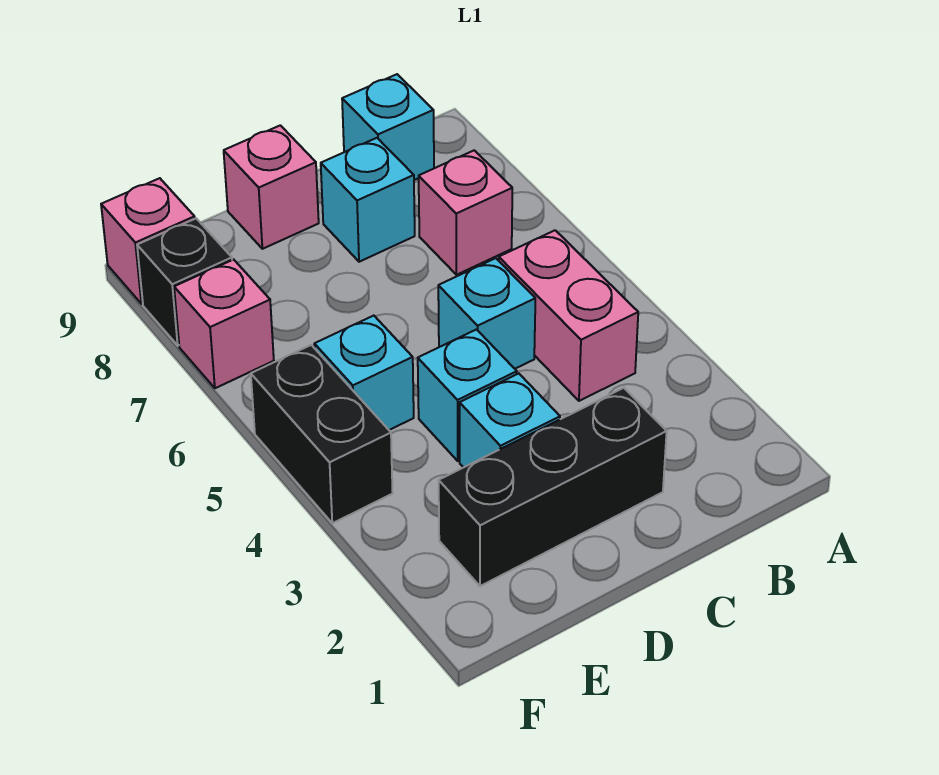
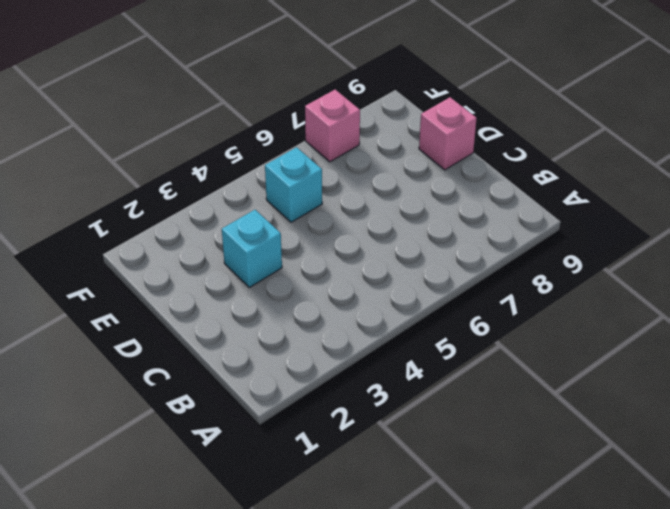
none -> pink 1x2 brick [499,230,638,401]
none -> pink 1x1 brick [419,150,512,275]
none -> cyan 1x1 brick [342,74,434,180]

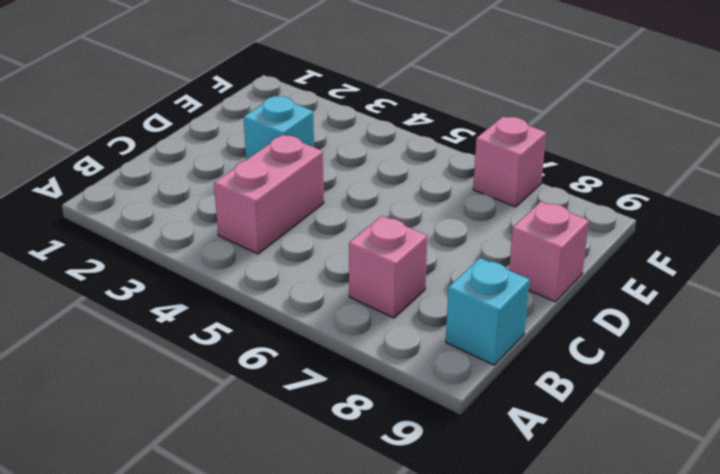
pink 1x2 brick [214,135,324,254] -> pink 1x2 brick turned to [499,230,638,401]
none -> black 1x3 brick [439,388,667,586]
none -> cyan 1x1 brick [438,258,535,369]
none -> cyan 1x1 brick [321,138,415,262]

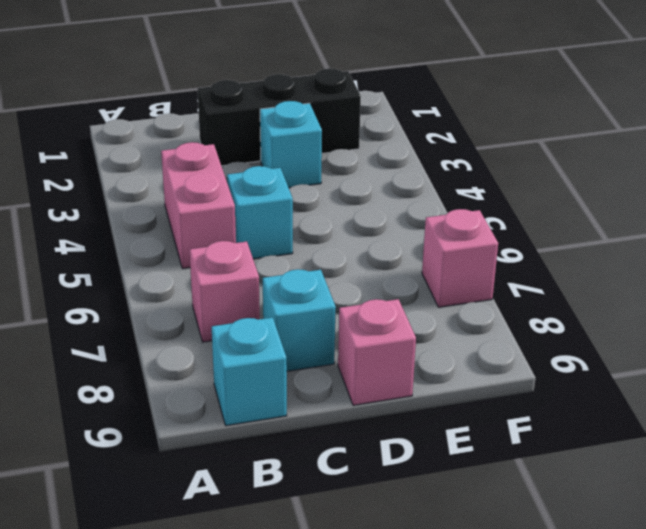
none -> cyan 1x1 brick [418,330,517,461]
none -> cyan 1x1 brick [314,316,414,430]
none -> black 1x2 brick [251,345,393,523]

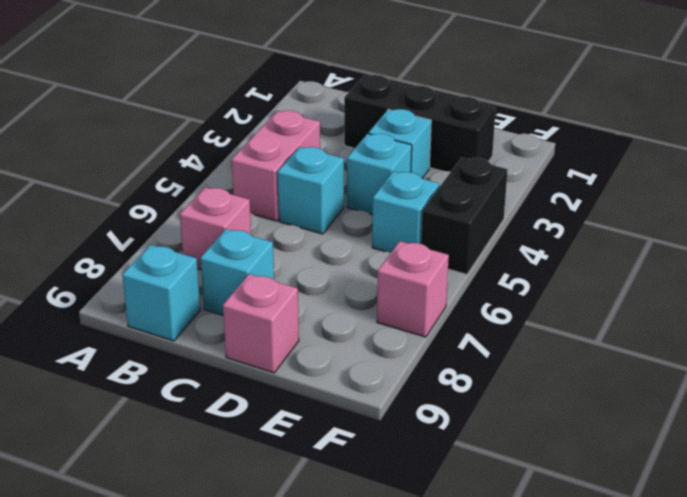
none -> black 1x1 brick [137,218,232,345]
none -> pink 1x1 brick [101,178,195,304]

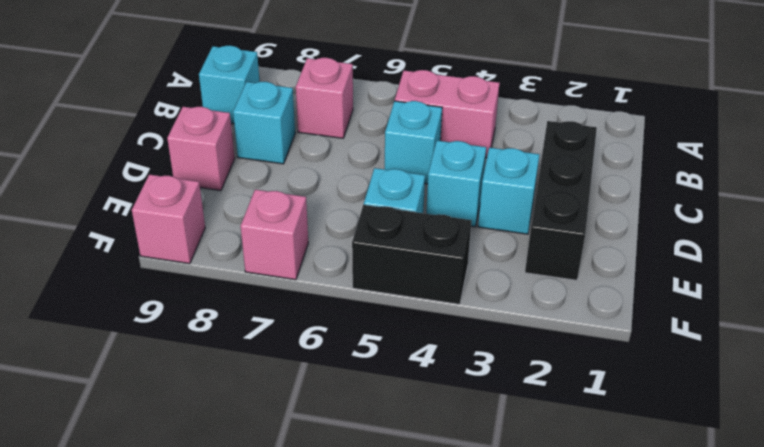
none -> black 1x1 brick [137,218,232,345]

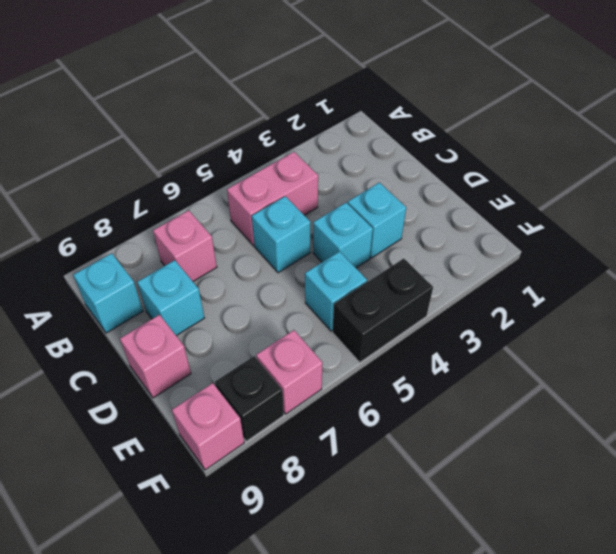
none -> black 1x3 brick [439,388,667,586]

